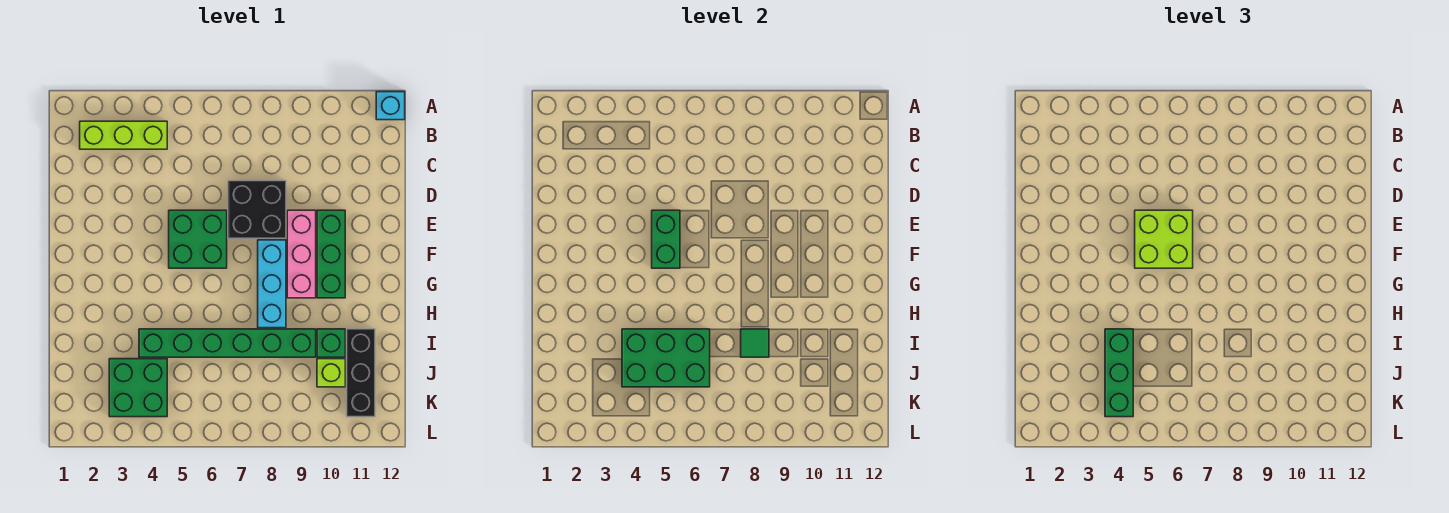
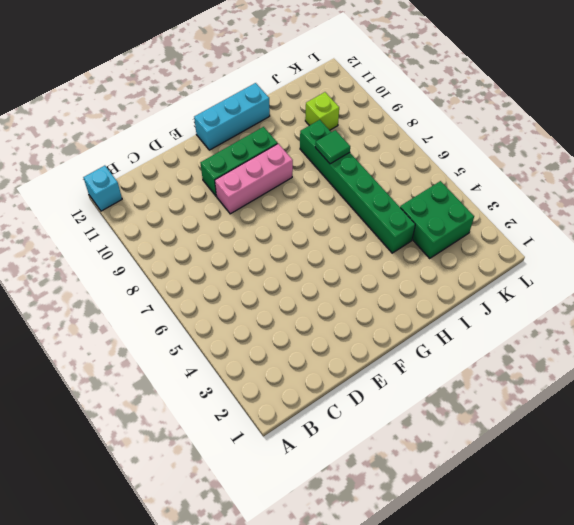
cyan 1x3 brick [194,83,270,150] -> cyan 1x3 brick moved to [258,240,286,328]
none -> lime 1x3 brick [80,121,167,149]
none -> black 2x2 brick [228,181,286,238]
none -> green 2x2 brick [169,210,227,268]

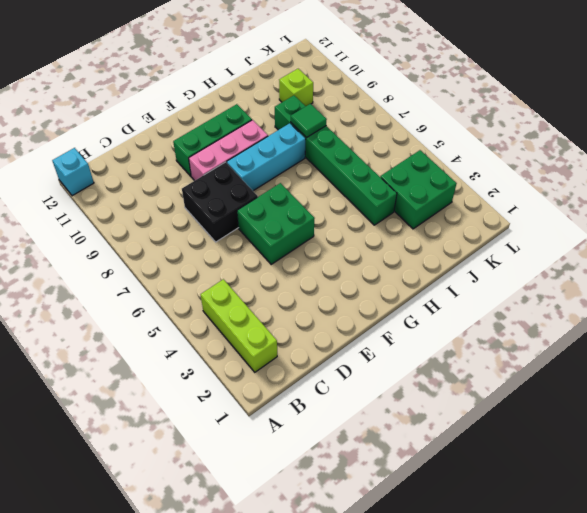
none -> green 1x1 brick [317,329,345,357]
none -> black 1x3 brick [347,329,375,417]
none -> green 1x2 brick [652,210,680,268]

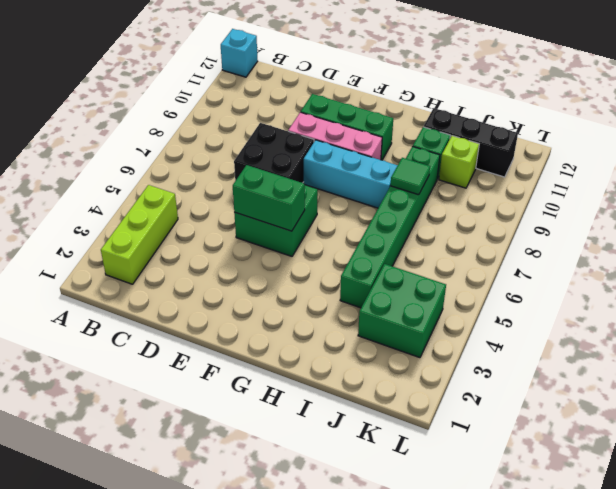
none -> green 2x3 brick [622,329,710,387]
none -> lime 2x2 brick [1135,210,1193,268]
none -> green 1x3 brick [1105,329,1133,417]

